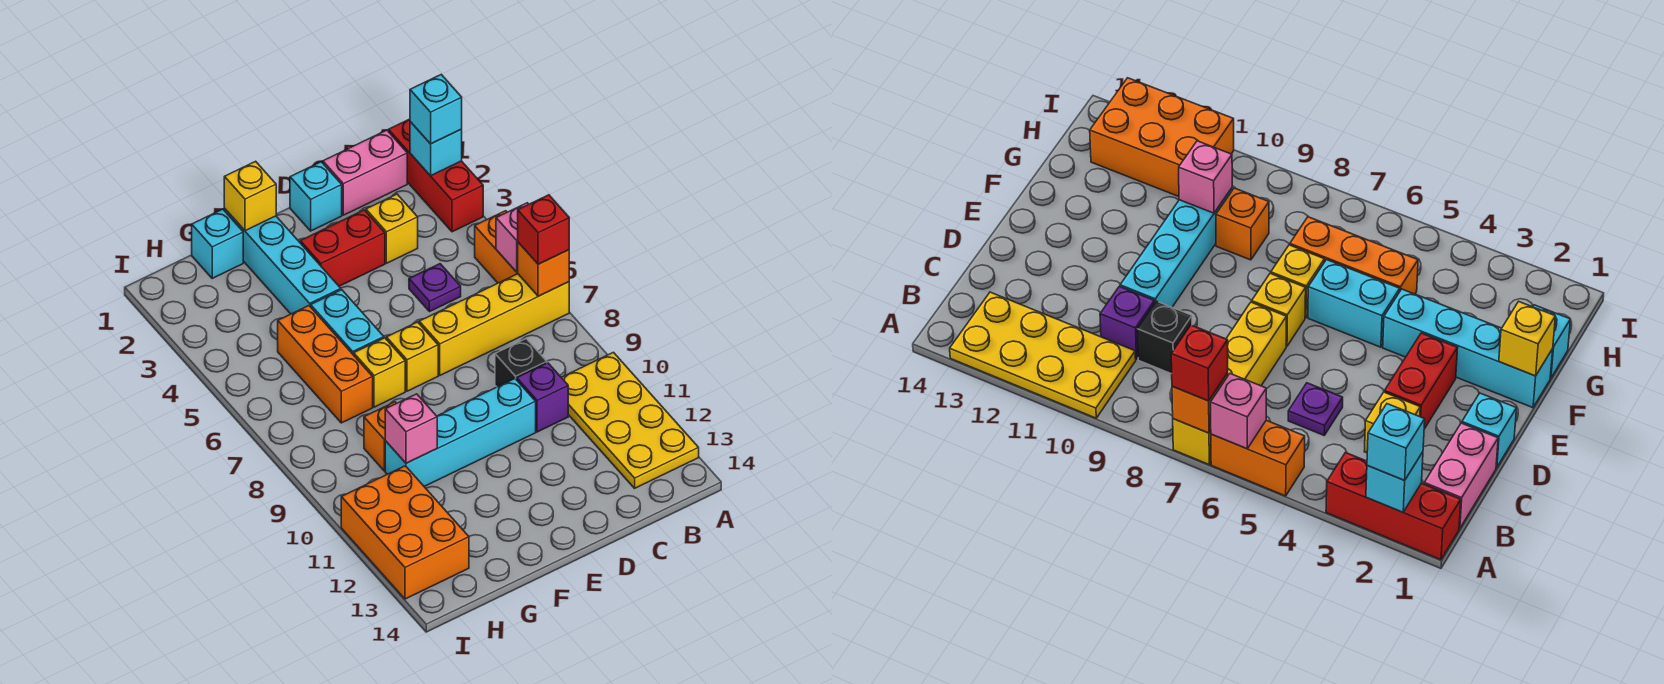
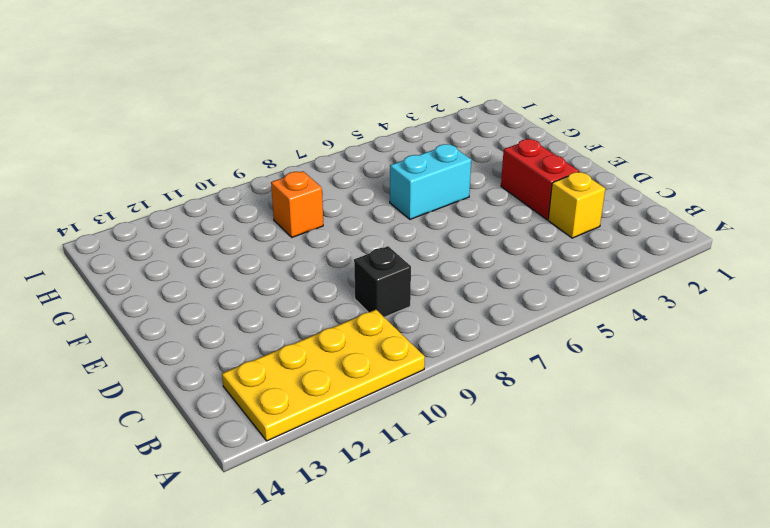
none -> red 1x3 brick [388,119,483,232]
none -> orange 1x2 brick [475,211,518,283]
none -> yellow 1x4 brick [419,274,569,375]

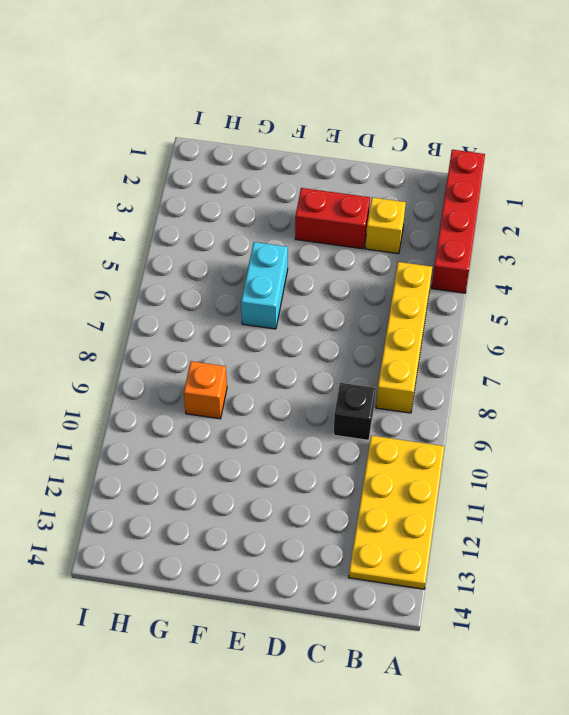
red 1x4 brick [432,150,485,293] -> red 1x3 brick [388,119,483,232]
yellow 1x4 brick [376,262,432,413] -> yellow 1x4 brick turned to [419,274,569,375]
none -> orange 1x2 brick [475,211,518,283]
none -> pink 1x2 brick [323,130,407,215]
none -> purple 1x1 plate [409,264,461,312]

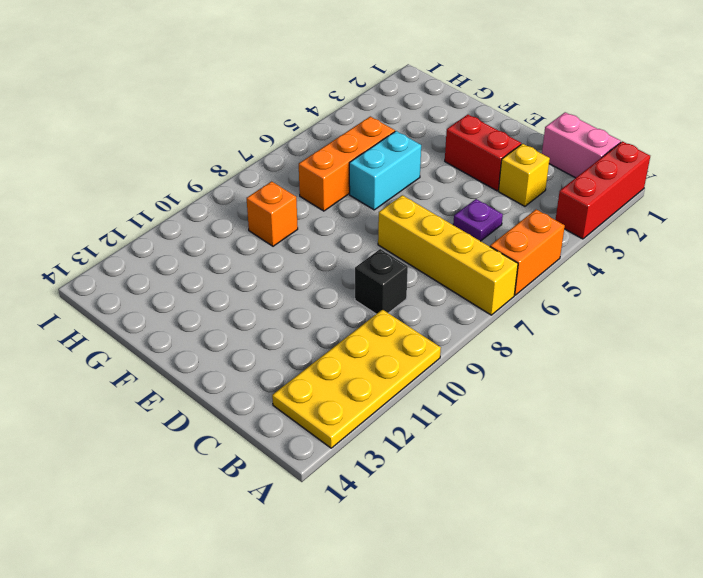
none -> purple 1x1 brick [517,363,568,432]
none -> cyan 1x1 brick [290,162,342,231]
none -> cyan 1x4 brick [385,379,536,486]

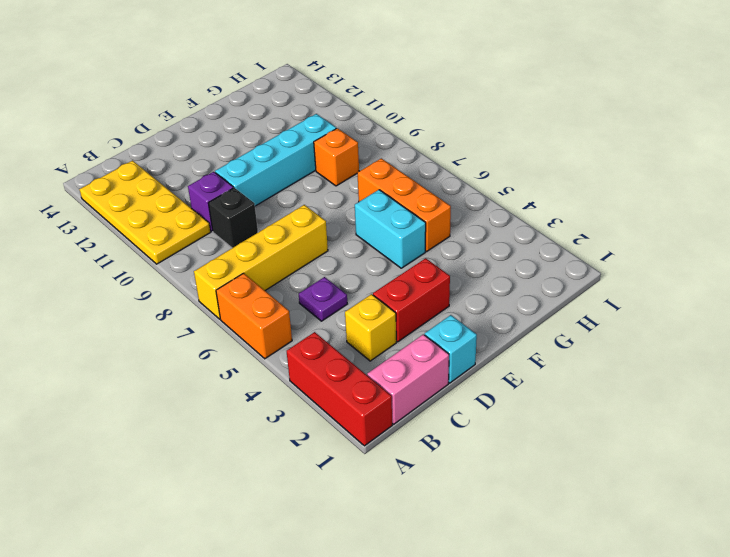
none -> yellow 1x1 brick [386,322,438,391]
none -> cyan 1x4 brick [224,209,341,314]
none -> yellow 1x1 brick [354,338,405,407]

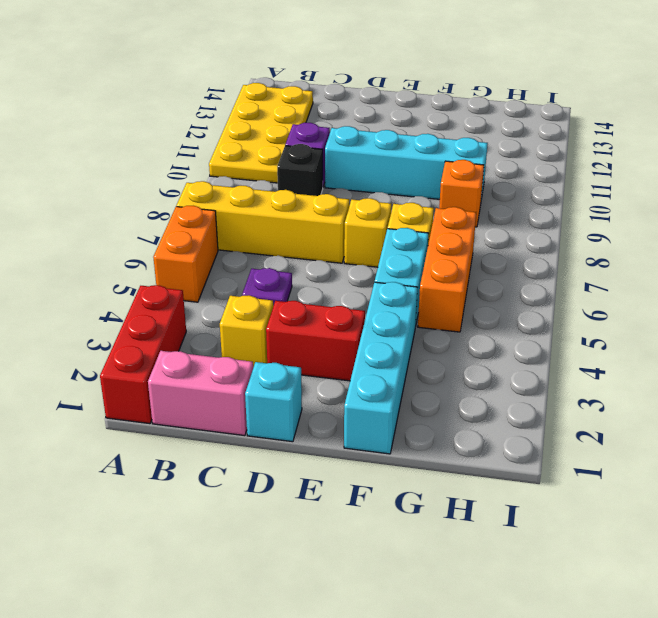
none -> cyan 1x1 brick [192,209,243,278]
none -> orange 2x3 brick [341,466,469,599]
none -> cyan 1x1 brick [410,122,462,176]

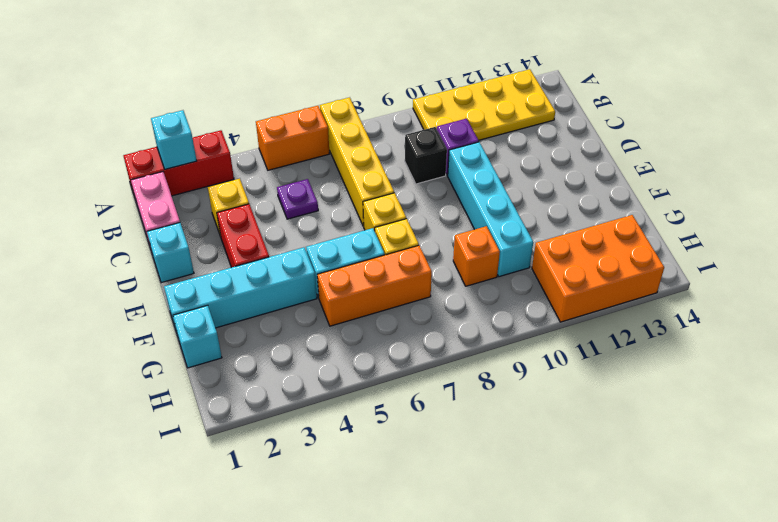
none -> pink 1x1 brick [496,203,529,272]
none -> orange 1x1 brick [518,242,569,296]
none -> yellow 1x1 brick [224,161,276,231]

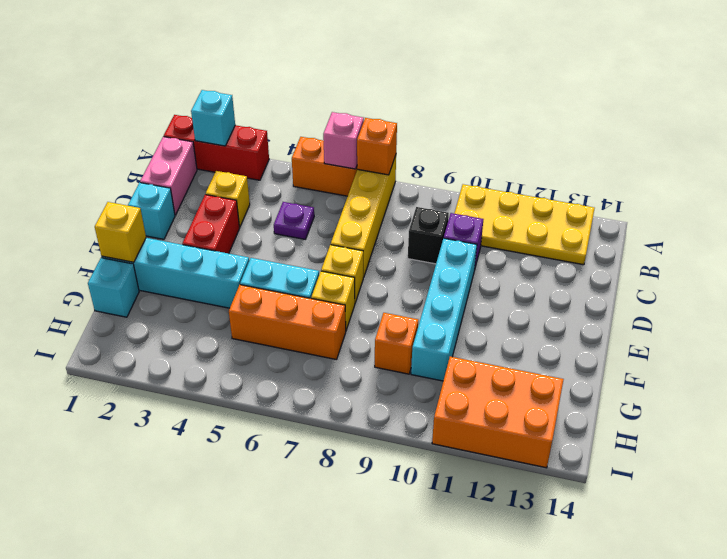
none -> pink 1x1 brick [385,394,437,463]
none -> cyan 1x1 brick [410,75,462,144]
none -> red 1x1 brick [518,195,569,264]

